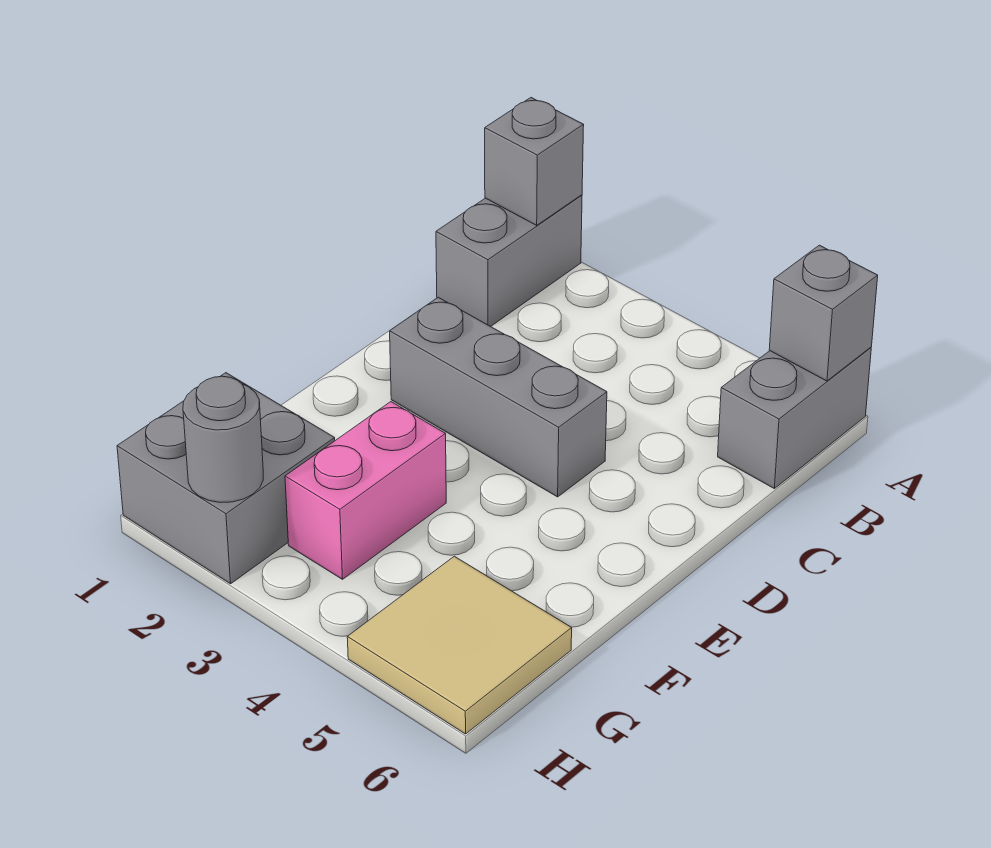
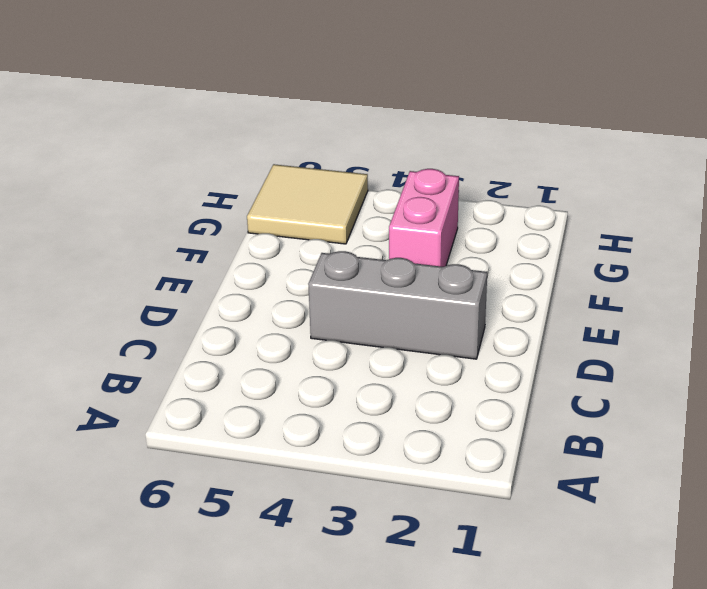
none -> grey 1x2 brick [436,195,582,327]
none -> grey 1x2 brick [718,347,871,488]

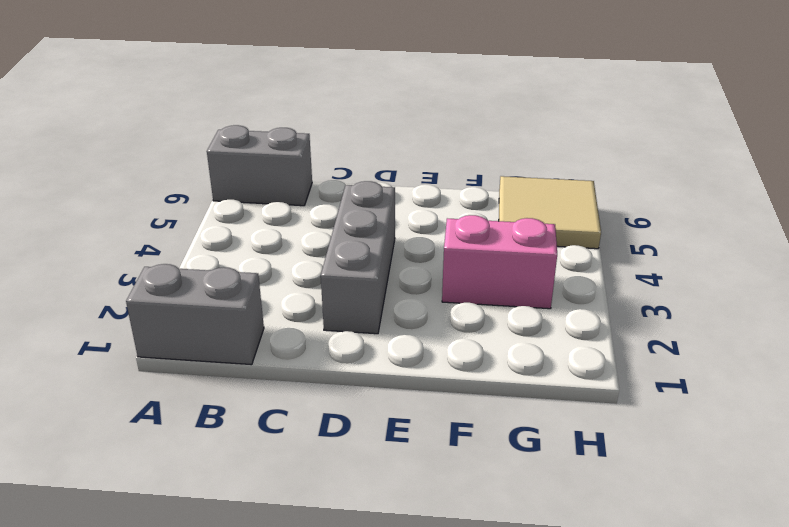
none -> grey 2x2 brick [117,373,335,584]
none -> grey 1x1 brick [485,98,584,225]

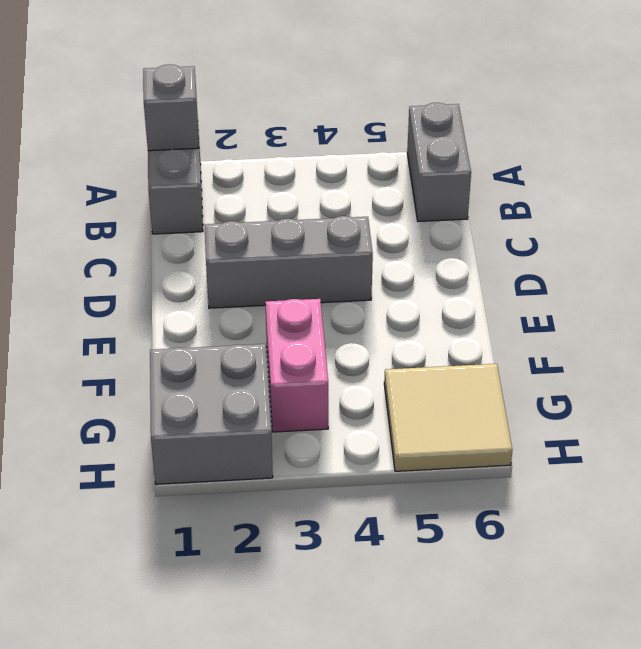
none -> grey 1x1 brick [769,245,878,381]
none -> grey 1x1 round brick [183,376,263,503]

